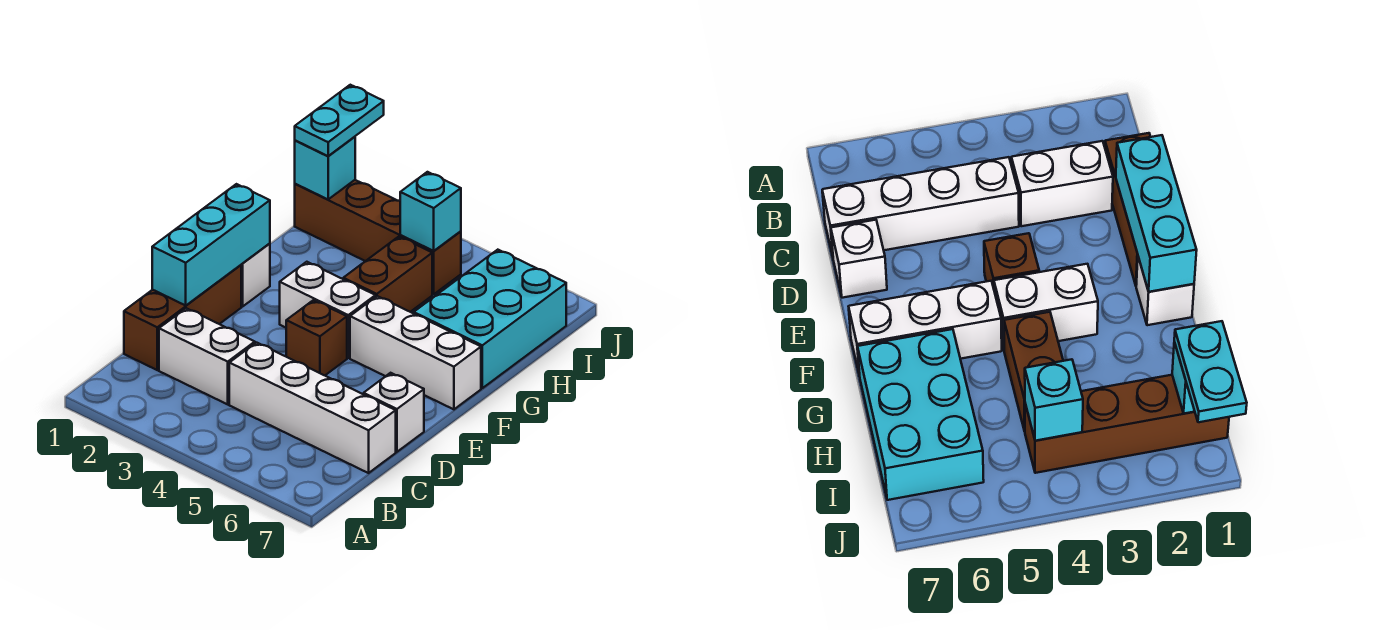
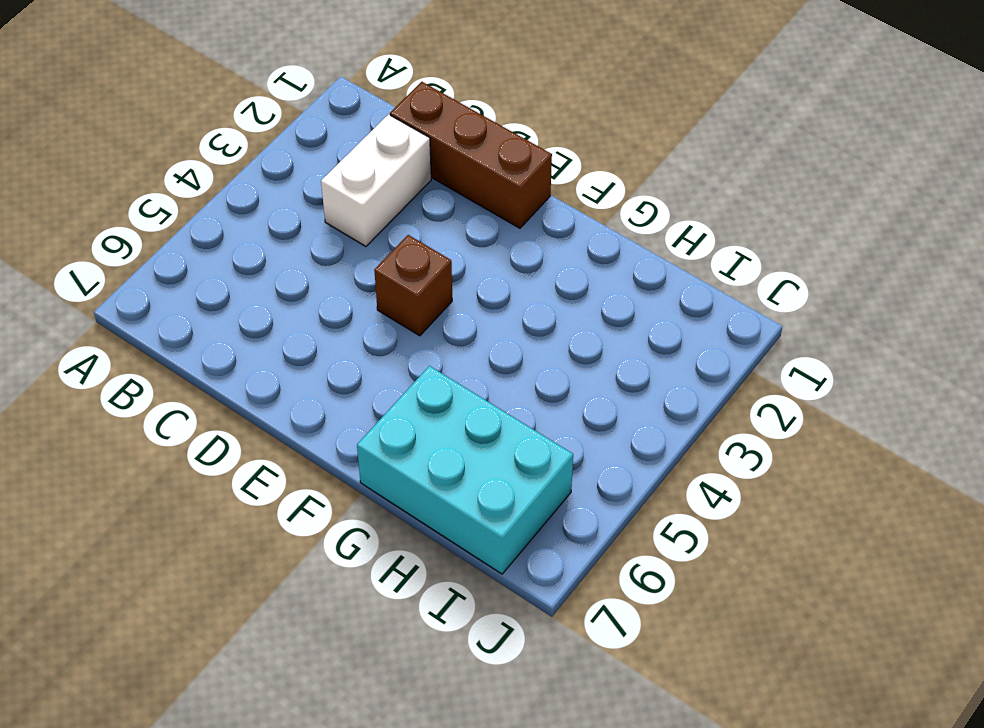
none -> white 1x4 brick [229,343,396,473]
none -> white 1x1 brick [364,373,424,452]
none -> white 1x1 brick [241,244,270,306]

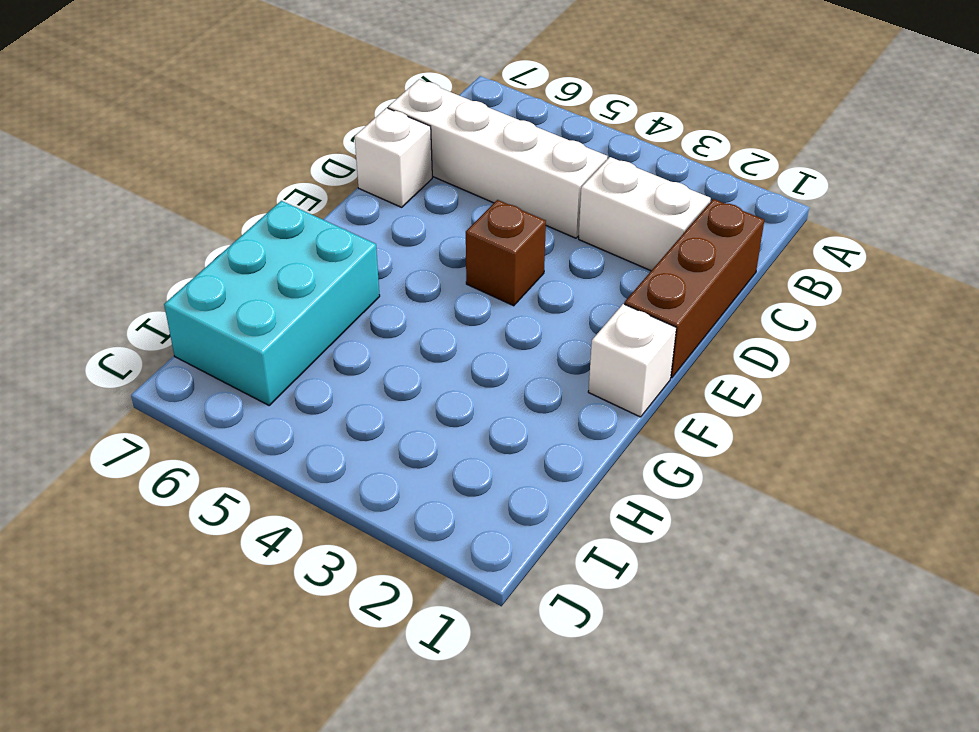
none -> white 1x2 brick [280,262,375,358]
none -> white 1x3 brick [350,296,481,409]
none -> brown 1x2 brick [343,237,432,312]

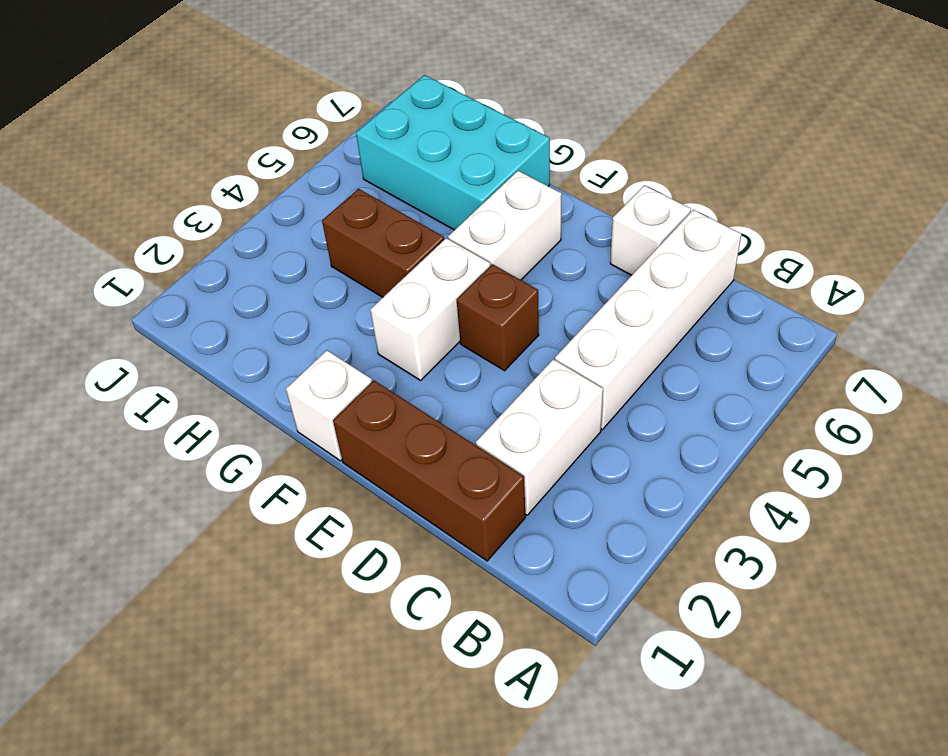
white 1x2 brick [448,171,562,280] -> white 1x3 brick [350,296,481,409]
none -> brown 1x4 brick [295,180,461,294]
none -> cyan 1x3 brick [152,184,270,305]
none -> cyan 1x1 brick [295,137,355,200]

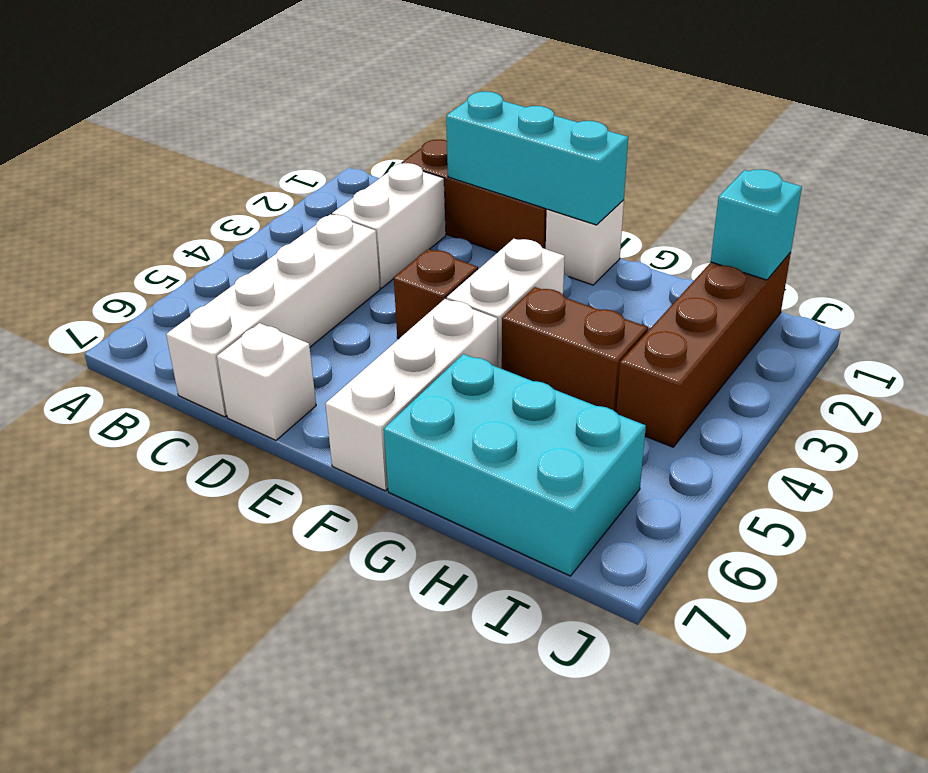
none -> cyan 1x1 brick [400,172,461,251]
none -> cyan 1x2 plate [295,85,384,156]

